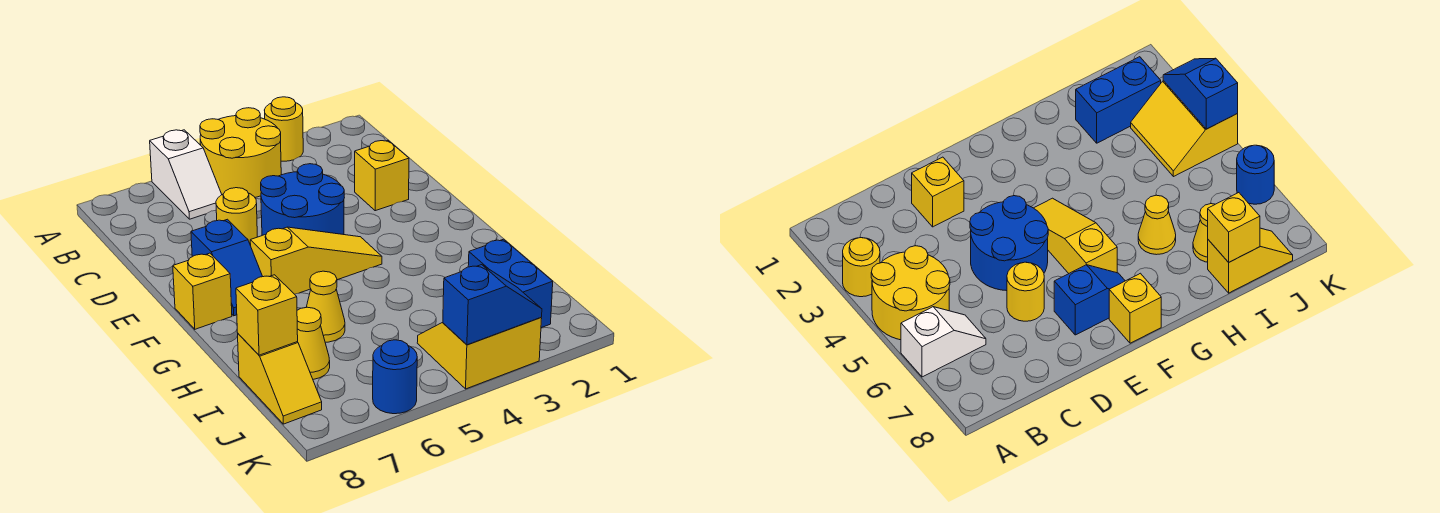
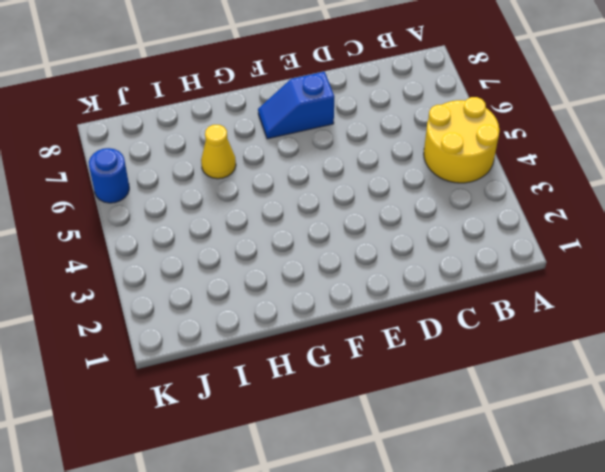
none -> yellow 1x1 round brick [265,97,303,161]
none -> white 1x2 slope [150,130,222,219]
none -> yellow 1x1 brick [355,140,409,211]

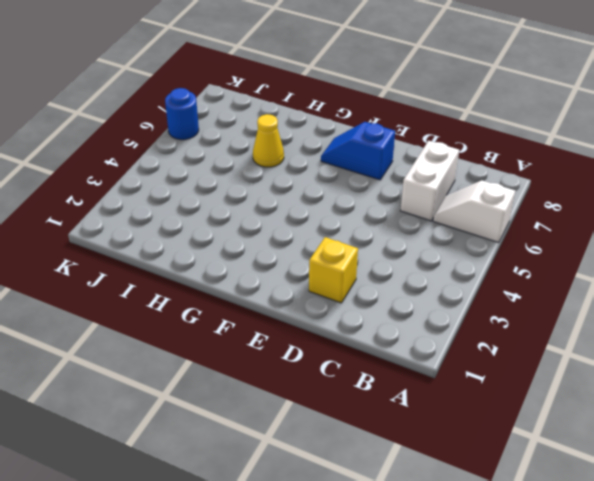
white 1x2 brick [401,141,459,221] -> none
none -> yellow 1x1 round brick [265,97,303,161]
none -> yellow 2x2 round brick [200,108,281,197]
none -> blue 2x2 round brick [261,164,344,235]

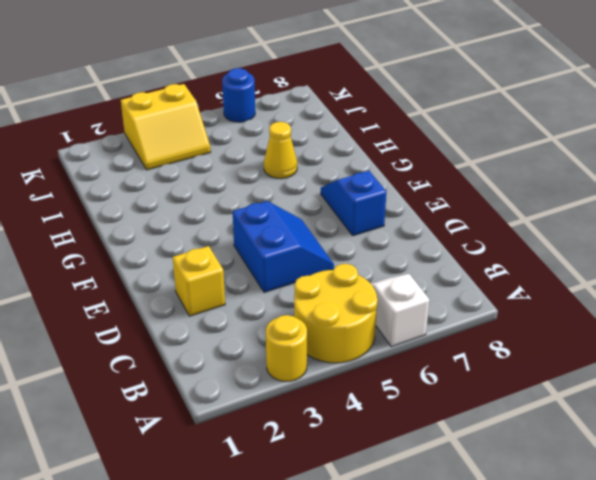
blue 2x2 slope [233,201,334,292] -> blue 2x2 round brick [261,164,344,235]
none -> yellow 1x1 round brick [216,188,257,246]
none -> yellow 1x3 slope [250,227,382,294]
none -> yellow 1x1 brick [173,253,232,329]

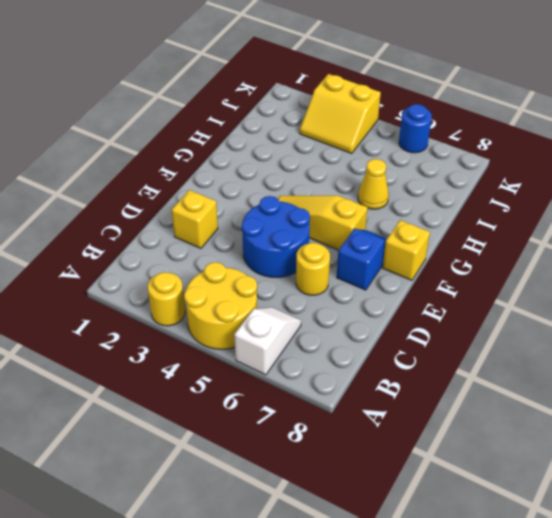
none -> blue 1x2 brick [468,239,553,328]
none -> yellow 1x1 cone [297,307,330,379]
none -> yellow 1x2 slope [238,334,322,424]

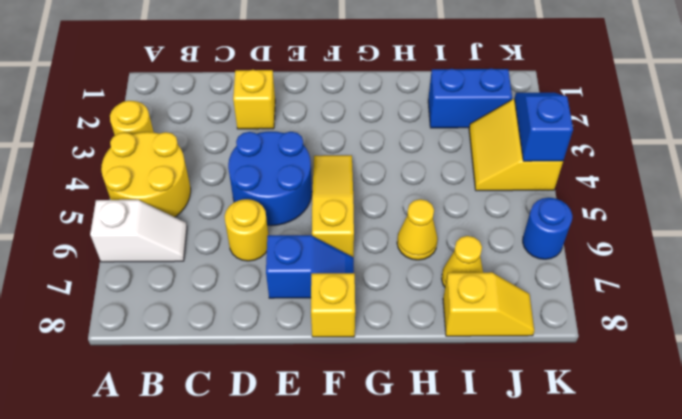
none -> yellow 1x1 brick [236,275,298,355]

